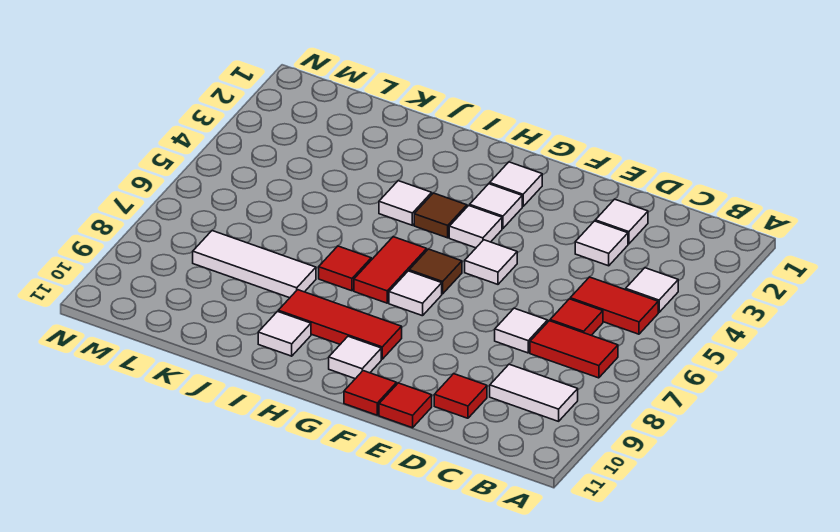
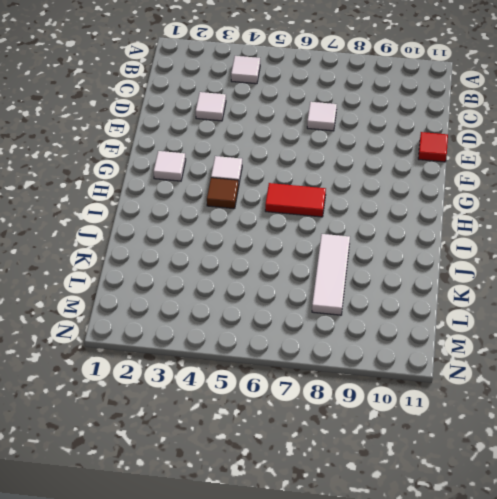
none -> red 1x2 tile [570,277,658,334]
none -> red 1x2 tile [530,321,618,378]
none -> white 1x2 tile [490,364,578,421]

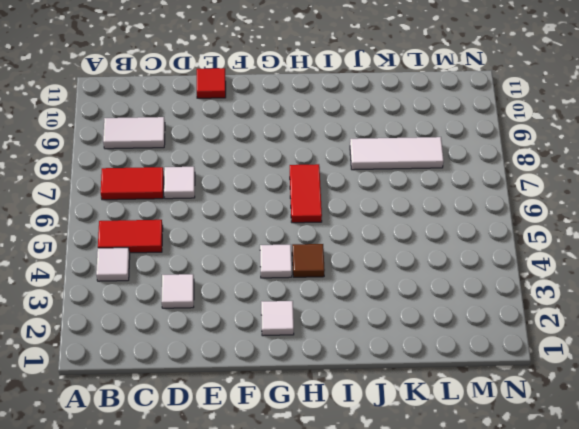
none -> red 1x1 tile [550,299,603,335]
none -> white 1x1 tile [595,199,648,244]
none -> red 1x1 tile [434,374,487,418]

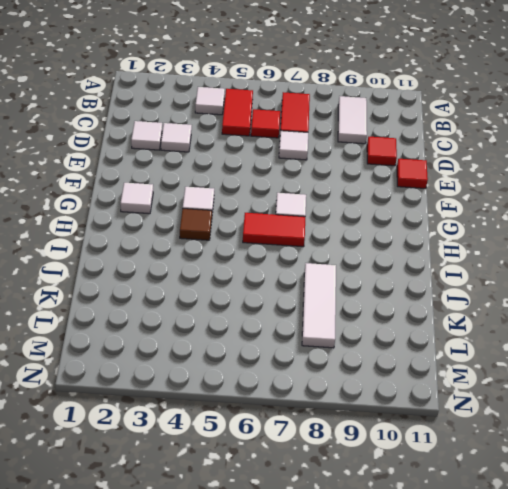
none -> white 1x1 tile [465,240,517,284]
none -> red 1x1 tile [344,371,397,415]
none -> white 1x1 tile [470,184,522,228]

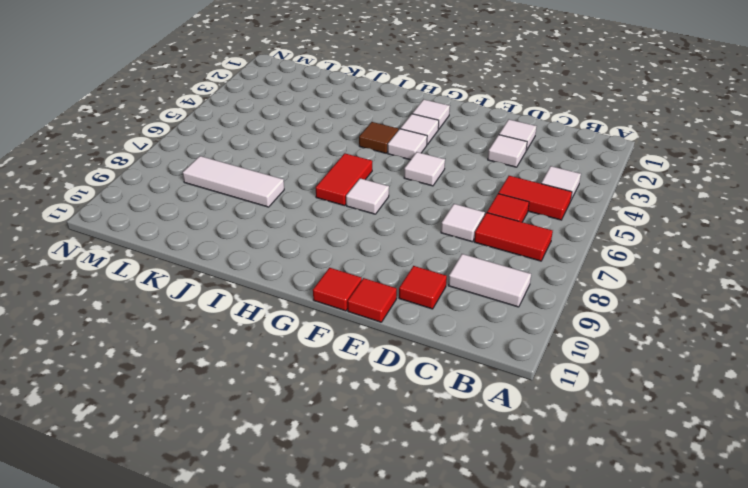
none -> brown 1x1 tile [409,249,462,294]
none -> red 1x3 tile [278,290,402,359]
none -> white 1x1 tile [329,336,381,379]

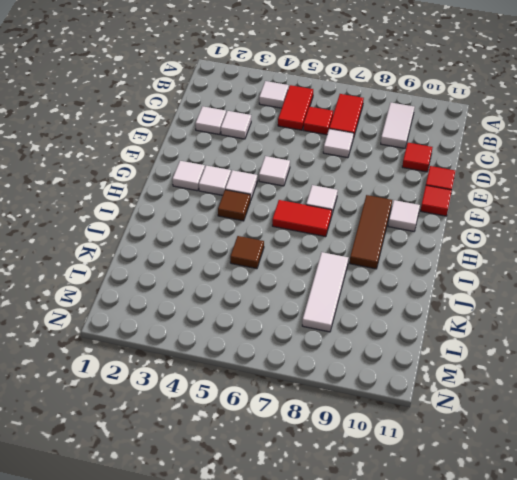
brown 1x3 tile [350,195,392,269] -> red 1x3 tile [278,290,402,359]
brown 1x1 tile [230,236,264,269] -> brown 1x1 tile moved to [409,249,462,294]
none -> white 1x1 tile [379,181,432,225]
none -> red 1x1 tile [319,246,371,291]
none -> white 1x1 tile [258,311,311,356]

